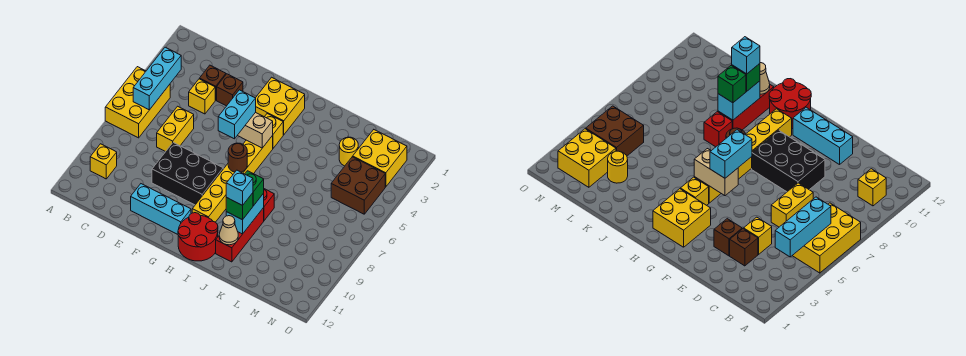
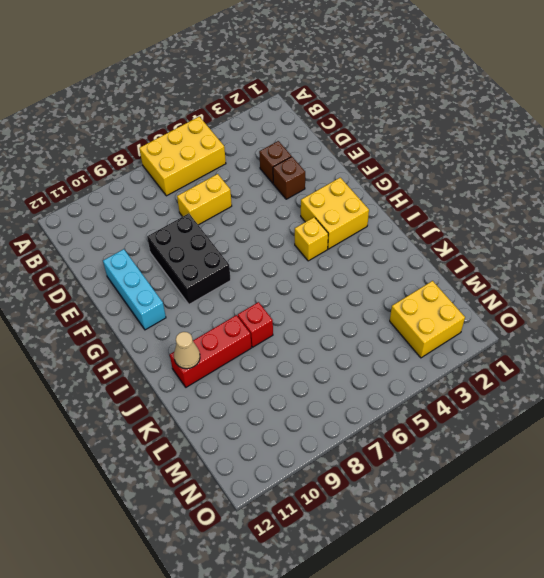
none -> yellow 1x1 brick [90,144,117,179]
none -> yellow 1x1 brick [189,79,215,114]
none -> yellow 1x6 brick [192,135,273,222]

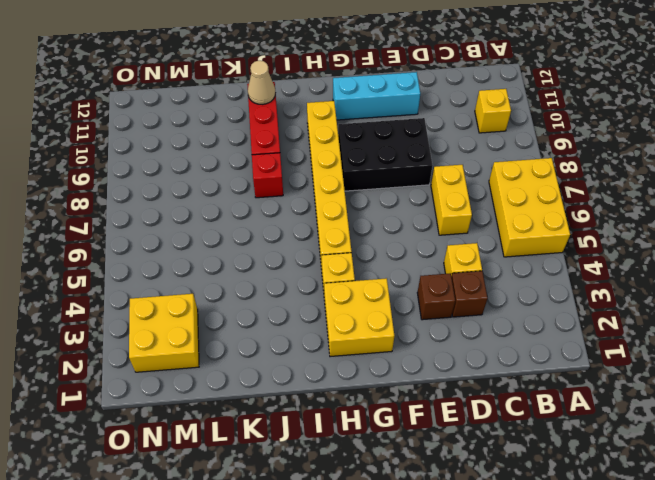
none -> red 2x2 round brick [178,213,218,261]
none -> yellow 1x1 round brick [339,137,358,166]
none -> brown 2x2 brick [331,157,385,214]

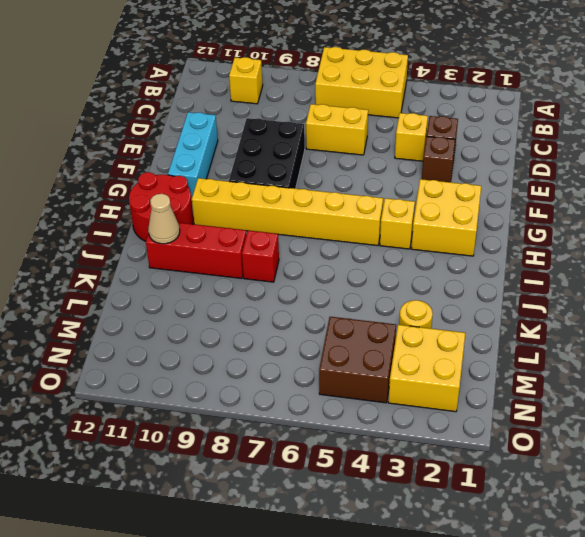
none -> cyan 1x3 brick [133,47,181,110]
none -> tan 1x2 brick [237,112,273,148]
none -> brown 1x1 round brick [228,143,247,172]

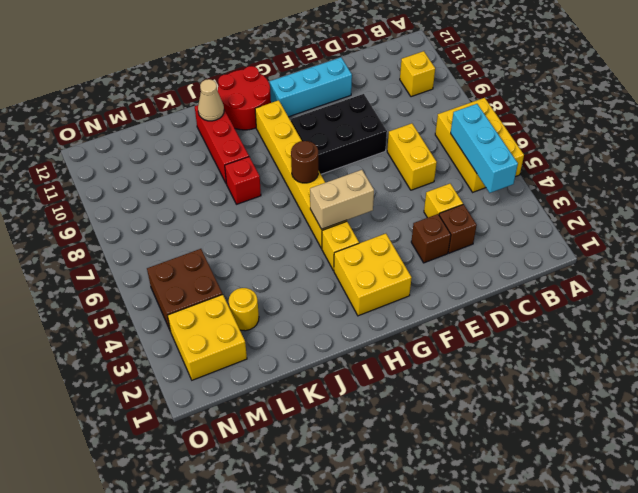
none -> cyan 1x2 brick [226,193,264,234]
none -> cyan 1x2 brick [218,90,256,139]
none -> green 1x1 brick [245,171,264,206]

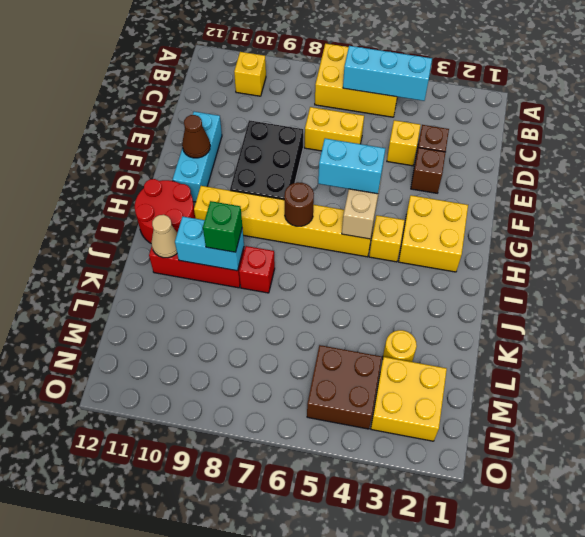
brown 1x1 cone [182,115,210,158] -> none
none -> green 1x1 brick [226,193,253,220]
none -> cyan 1x1 brick [226,170,253,205]

